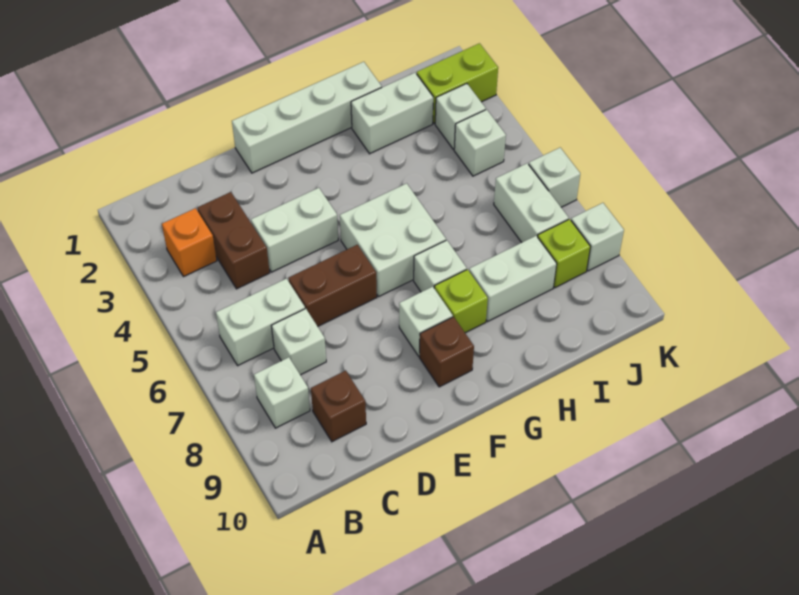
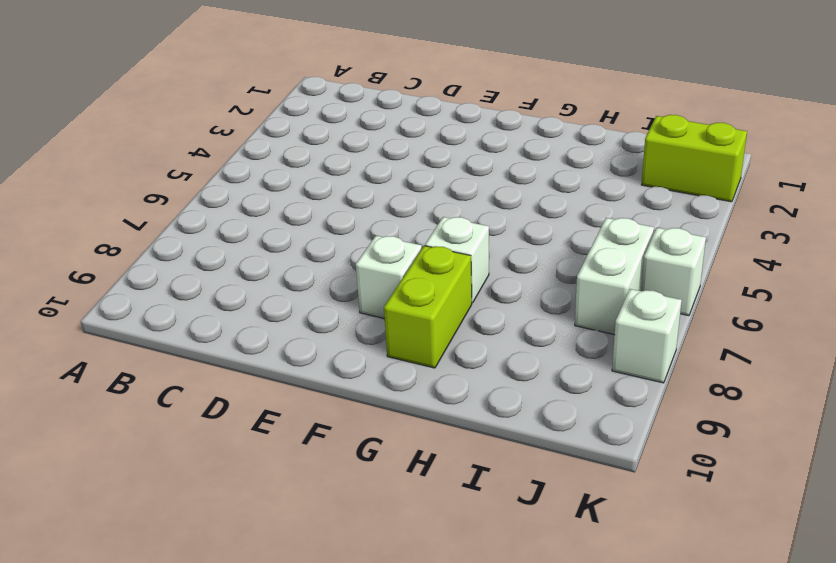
lime 1x2 brick [384,246,472,368] -> lime 1x1 brick [434,269,488,333]
none -> orange 1x1 brick [162,208,217,277]
none -> white 1x2 brick [216,278,305,366]
none -> white 1x1 brick [254,357,310,428]

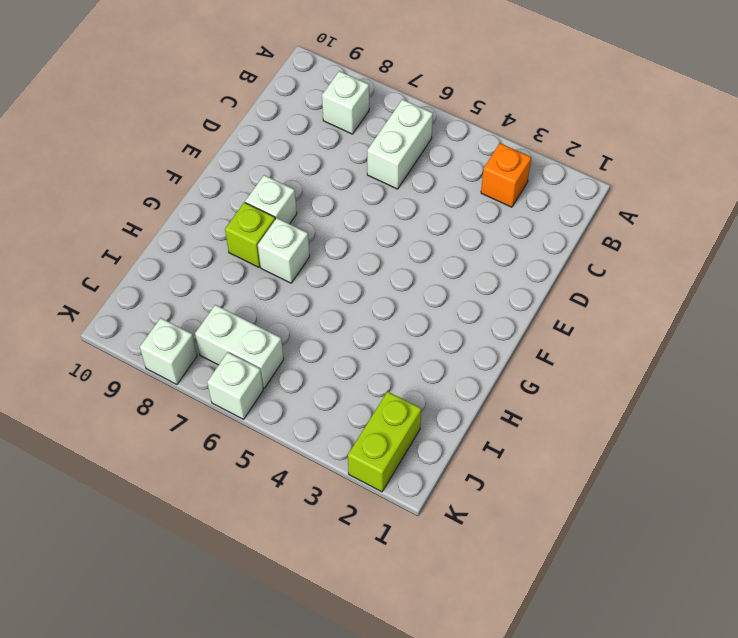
none -> brown 1x2 brick [197,192,270,289]
none -> white 1x1 brick [271,309,326,375]
none -> brown 1x1 brick [311,371,366,442]

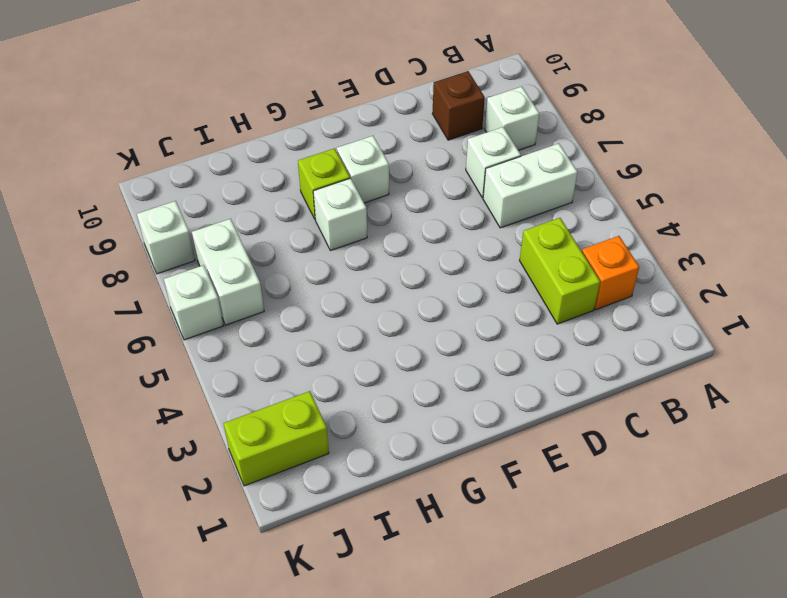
lime 1x2 brick [520,218,600,324] -> brown 1x2 brick [197,192,270,289]
none -> white 1x2 brick [251,188,338,272]
none -> brown 1x2 brick [288,245,377,326]
none -> white 1x4 brick [232,62,382,173]

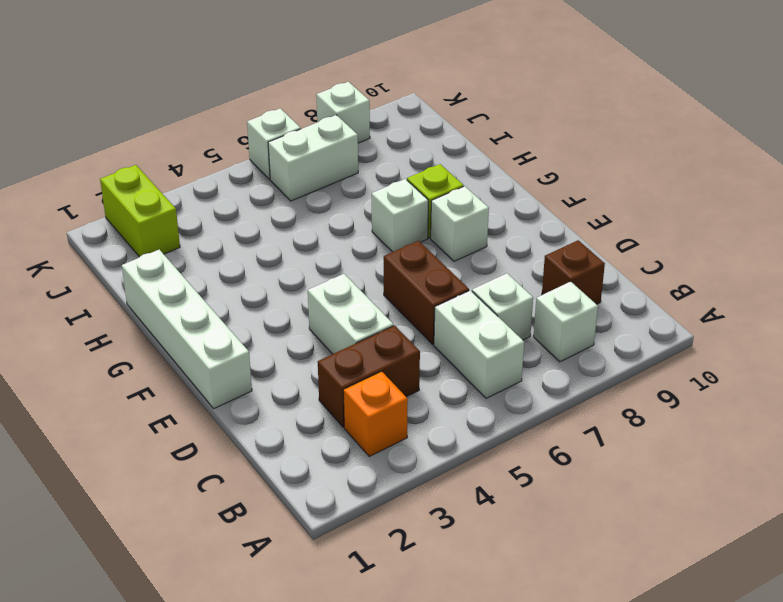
none -> white 2x2 brick [340,183,446,296]
none -> brown 1x1 brick [419,317,474,387]
none -> white 1x2 brick [351,73,433,154]

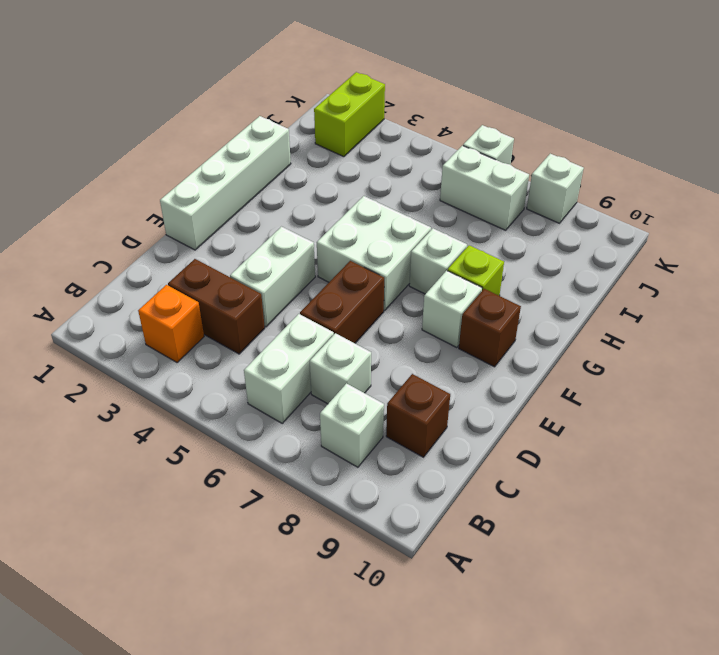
none -> white 1x2 brick [351,73,433,154]
none -> white 1x2 brick [469,236,557,321]
none -> white 1x1 brick [435,84,486,150]

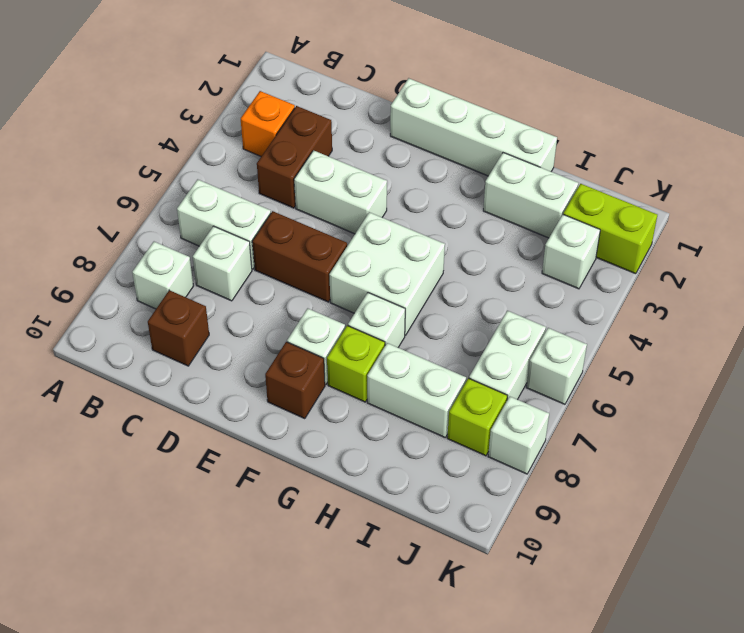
none -> white 1x1 brick [454,109,506,176]

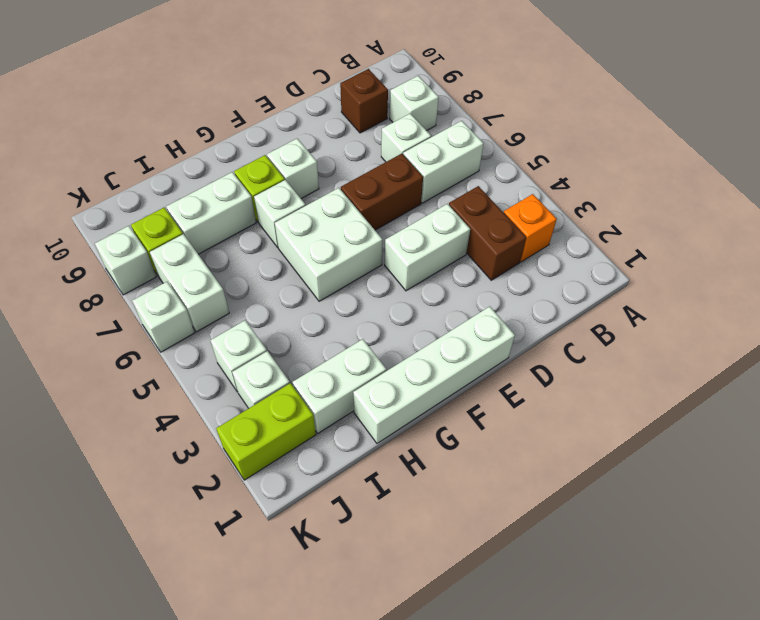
none -> brown 1x1 brick [419,317,474,387]

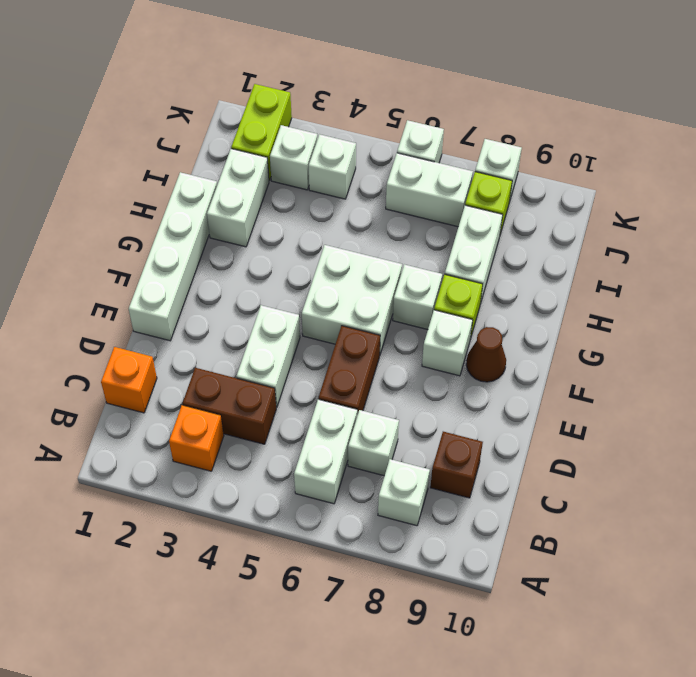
orange 1x1 brick [101,347,157,413] -> none
brown 1x1 cone [466,327,506,382] -> brown 1x1 brick [419,317,474,387]

